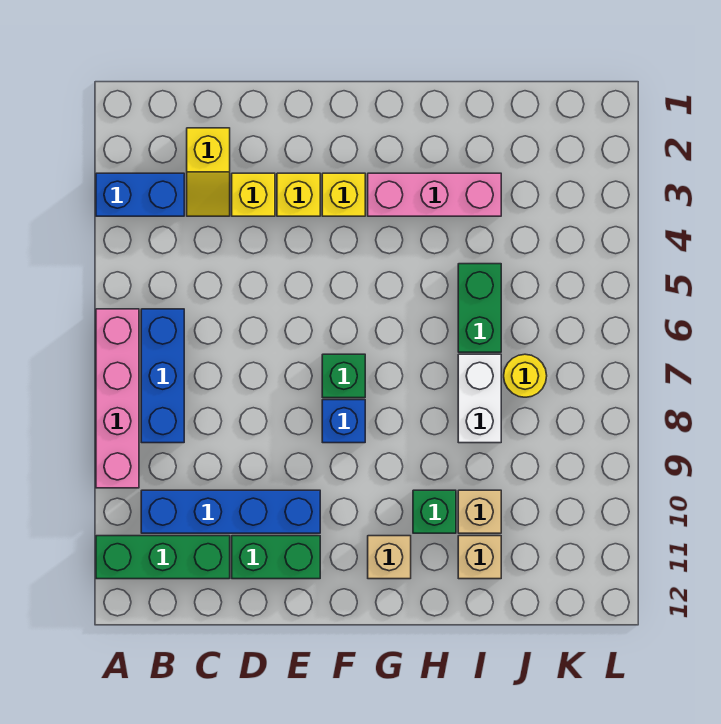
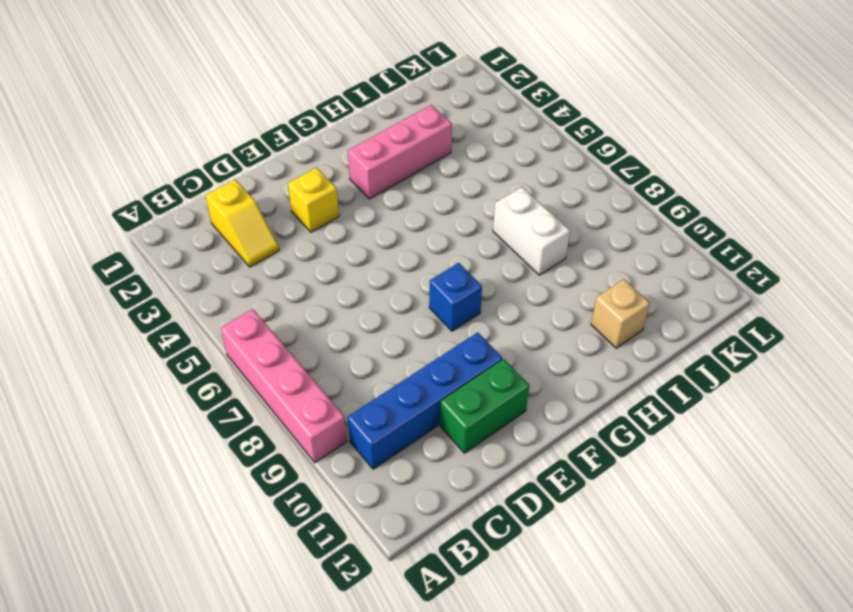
none -> blue 1x2 brick [96,173,184,216]
none -> green 1x3 brick [96,536,230,579]
none -> blue 1x3 brick [141,309,184,443]

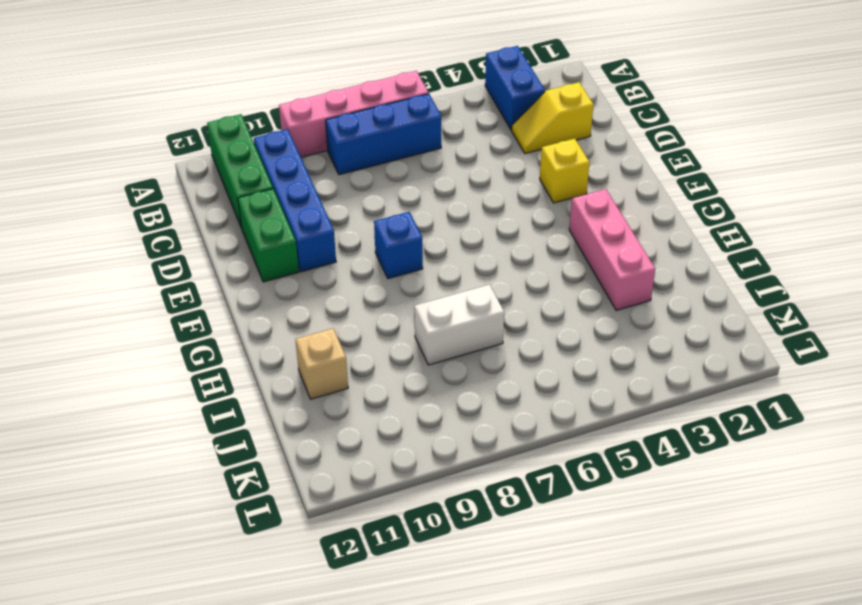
none -> yellow 1x1 brick [232,173,275,216]
none -> yellow 1x1 brick [322,173,365,216]
none -> green 1x1 brick [322,354,365,398]

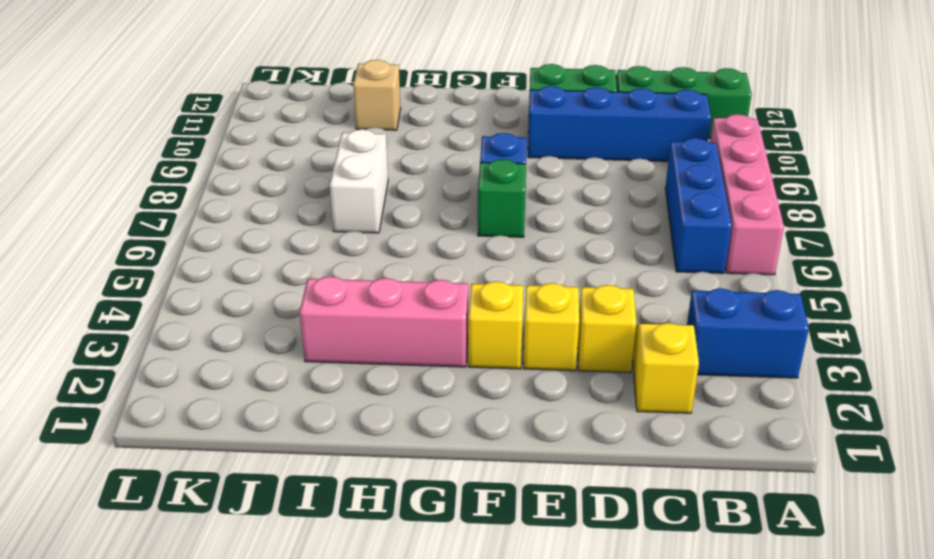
none -> tan 1x1 brick [368,536,411,579]
none -> green 1x1 brick [413,490,456,533]
none -> green 1x2 brick [458,264,501,352]

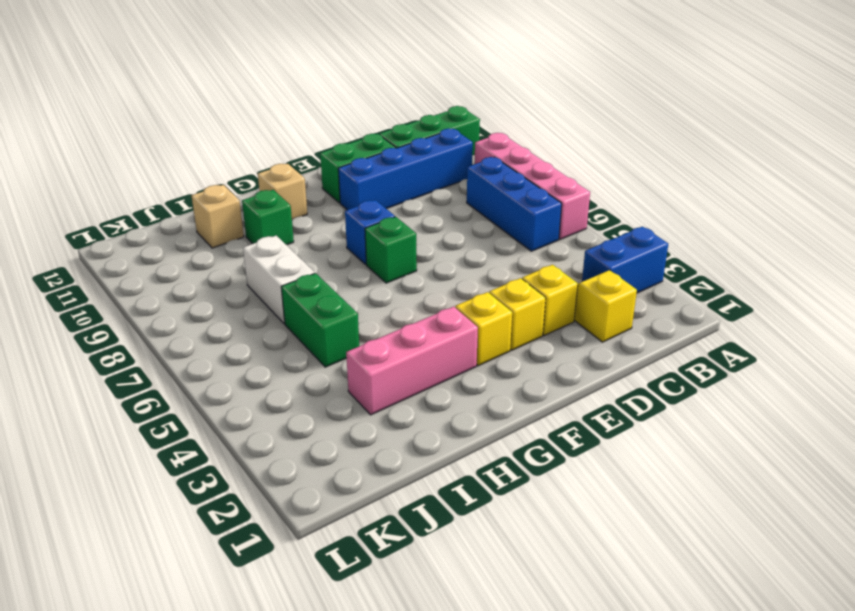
none -> tan 1x1 brick [458,490,501,533]
none -> yellow 1x1 round brick [504,354,547,397]

